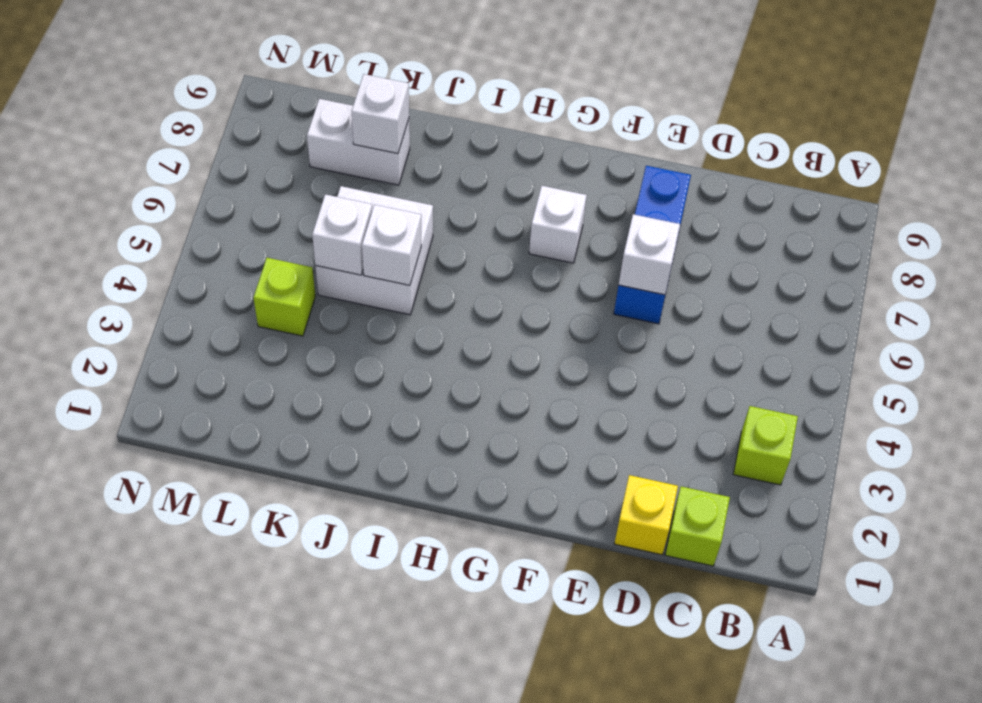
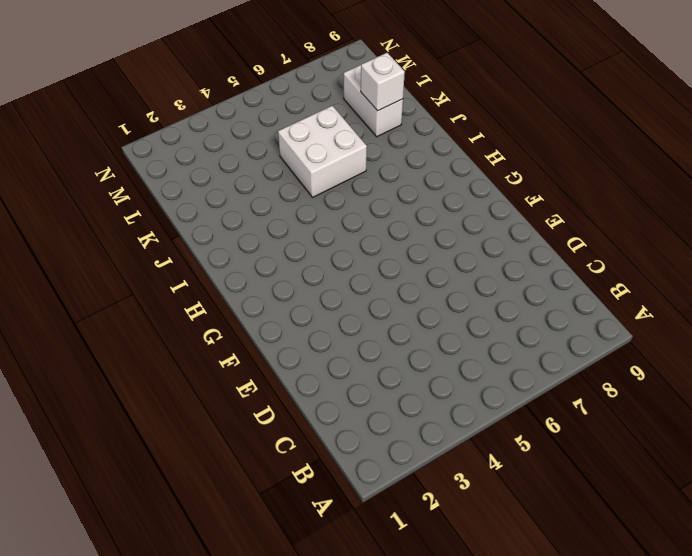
none -> lime 1x1 brick [733,406,798,485]
none -> lime 1x1 brick [665,486,730,566]
none -> yellow 1x1 brick [614,475,678,555]

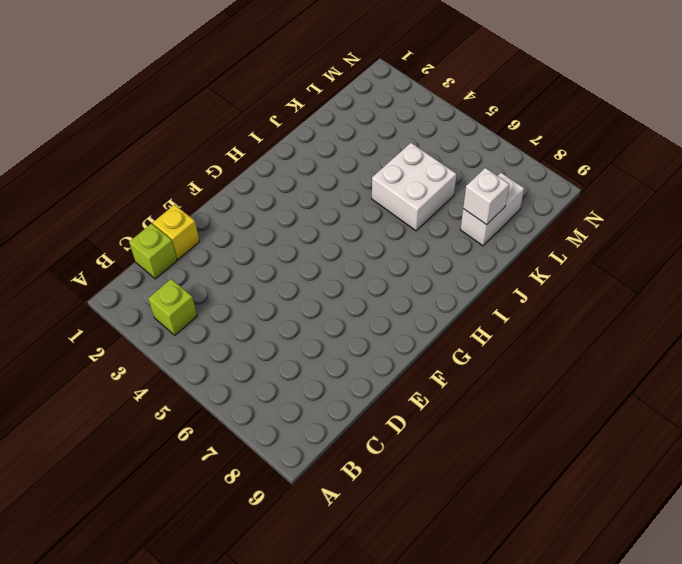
none -> blue 1x3 brick [614,166,691,324]
none -> white 1x1 brick [529,186,587,263]
none -> lime 1x1 brick [253,258,315,336]

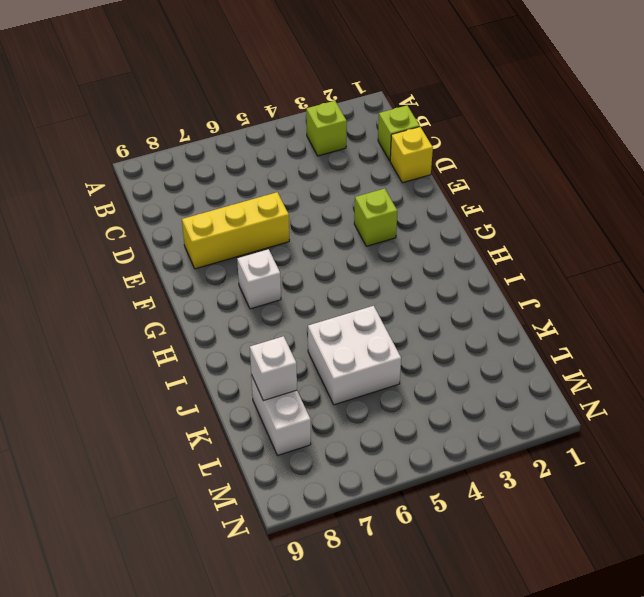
yellow 1x3 brick [182,192,289,269] -> blue 1x3 brick [614,166,691,324]
lime 1x1 brick [354,189,397,246] -> lime 1x1 brick moved to [253,258,315,336]
none -> white 1x1 brick [619,214,680,295]
none -> white 1x1 brick [362,205,421,285]
none -> white 1x1 brick [312,194,372,275]

